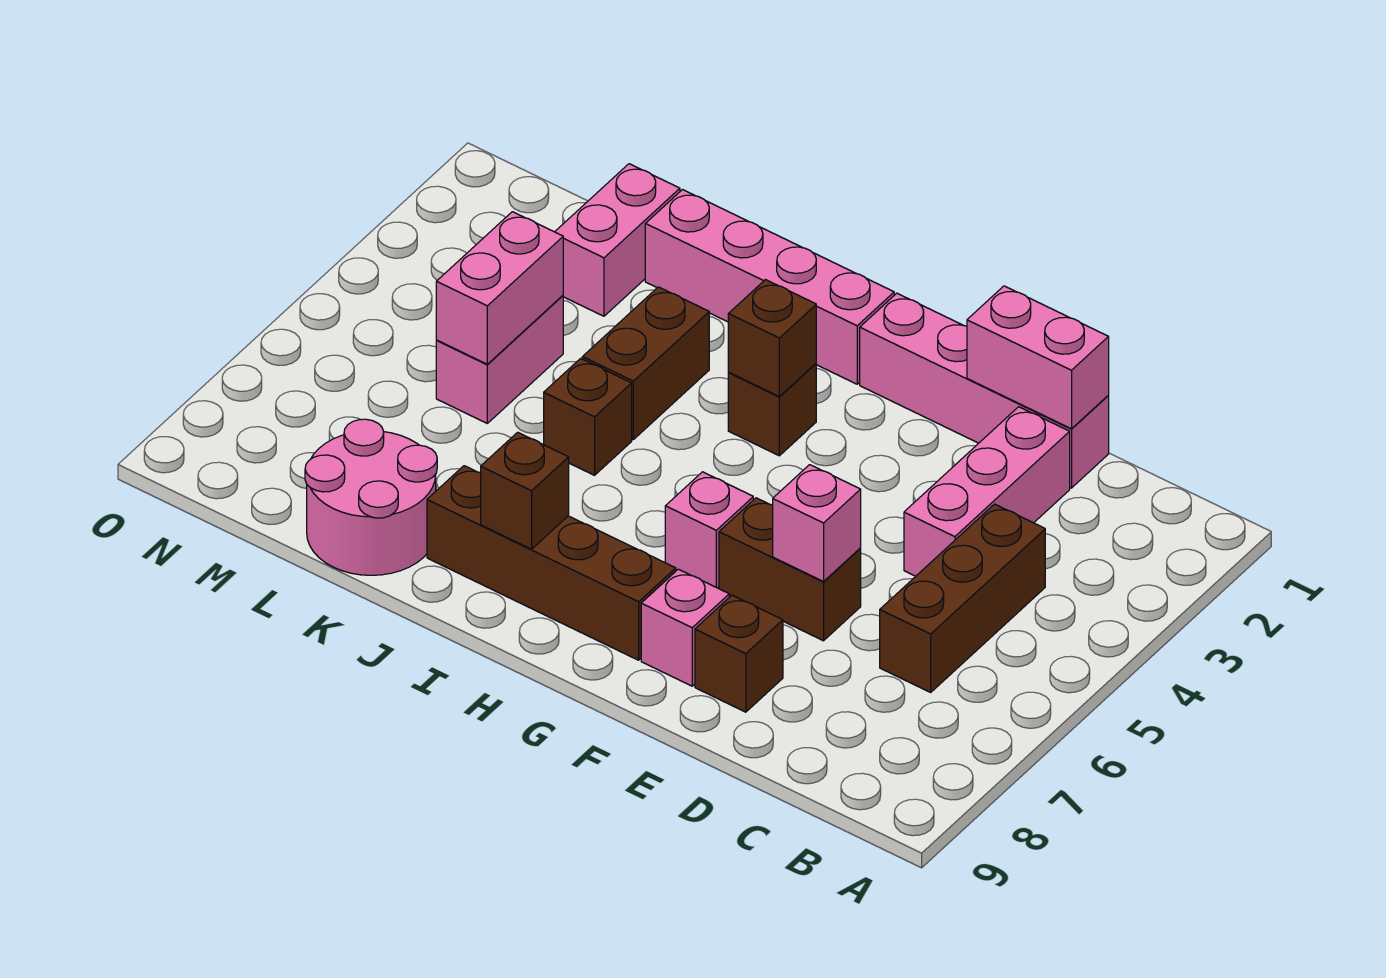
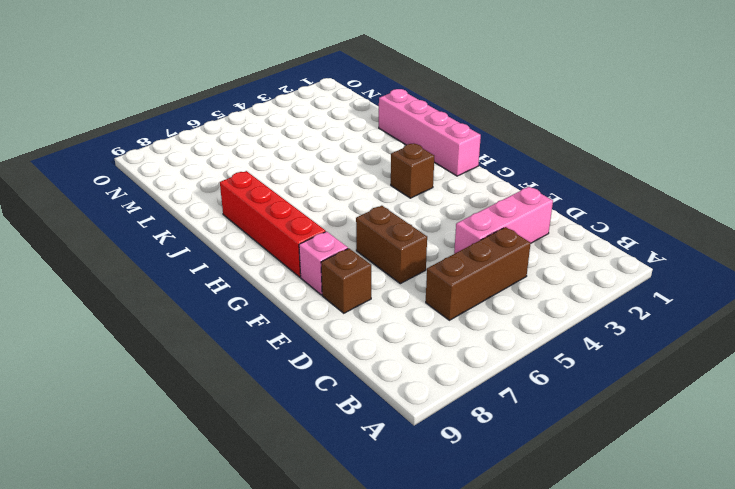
red 1x4 brick [220,171,326,277] -> brown 1x4 brick [427,466,676,660]
none -> pink 1x4 brick [860,293,1109,488]
none -> pink 1x1 brick [665,472,753,588]
none -> brown 1x2 brick [582,287,709,439]

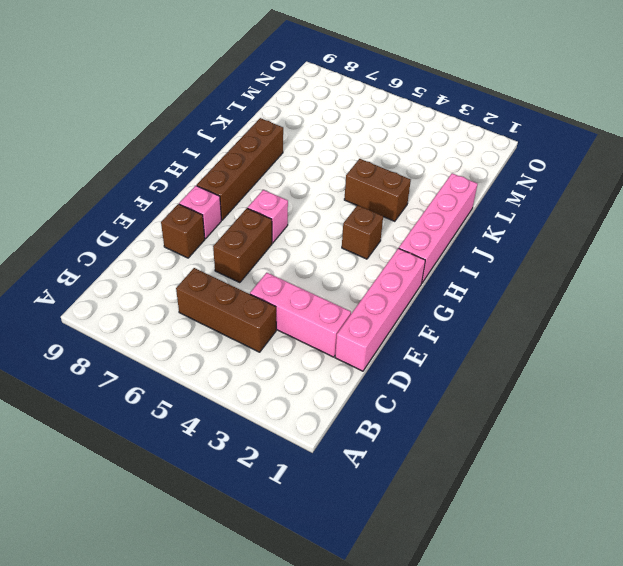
none -> brown 1x1 brick [544,358,632,475]
none -> pink 2x2 round brick [305,419,437,575]
none -> pink 1x2 brick [555,164,680,316]

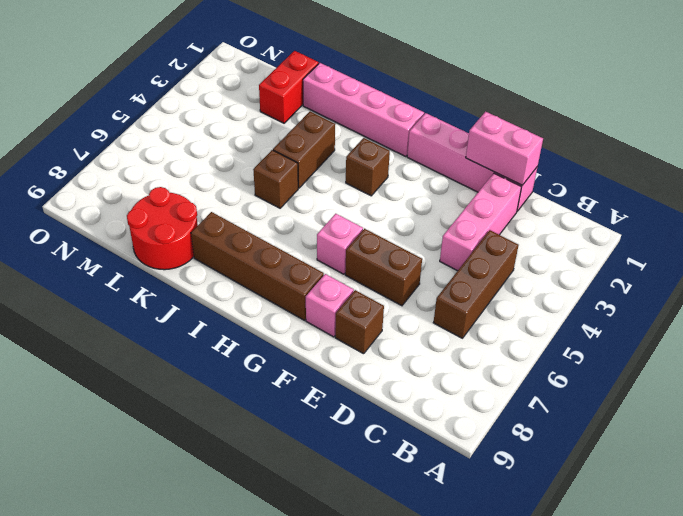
red 2x2 round brick [127,187,198,270] -> pink 2x2 round brick [305,419,437,575]
red 1x2 brick [259,51,319,123] -> pink 1x2 brick [555,164,680,316]
none -> pink 1x2 brick [436,296,563,423]
none -> pink 1x1 brick [773,465,861,582]
none -> brown 1x1 brick [728,280,816,396]

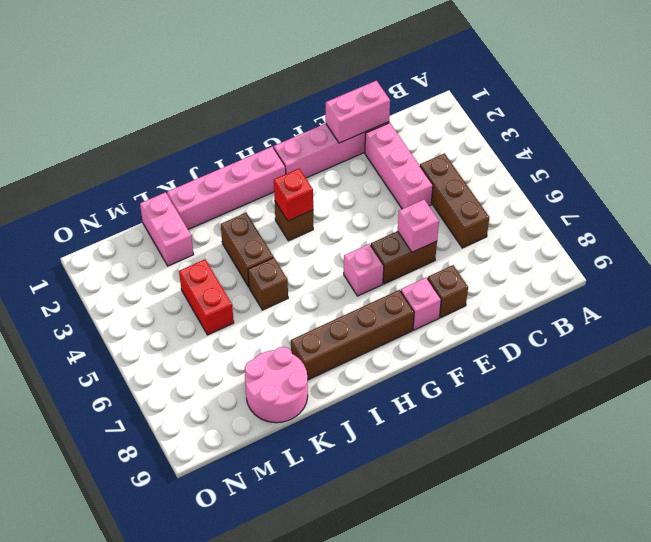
red 1x1 brick [274,169,313,221] -> brown 1x1 brick [728,280,816,396]
red 1x2 brick [179,259,234,335] -> pink 1x2 brick [436,296,563,423]
none -> brown 1x1 brick [481,432,569,549]
none -> pink 1x2 brick [436,212,563,364]

